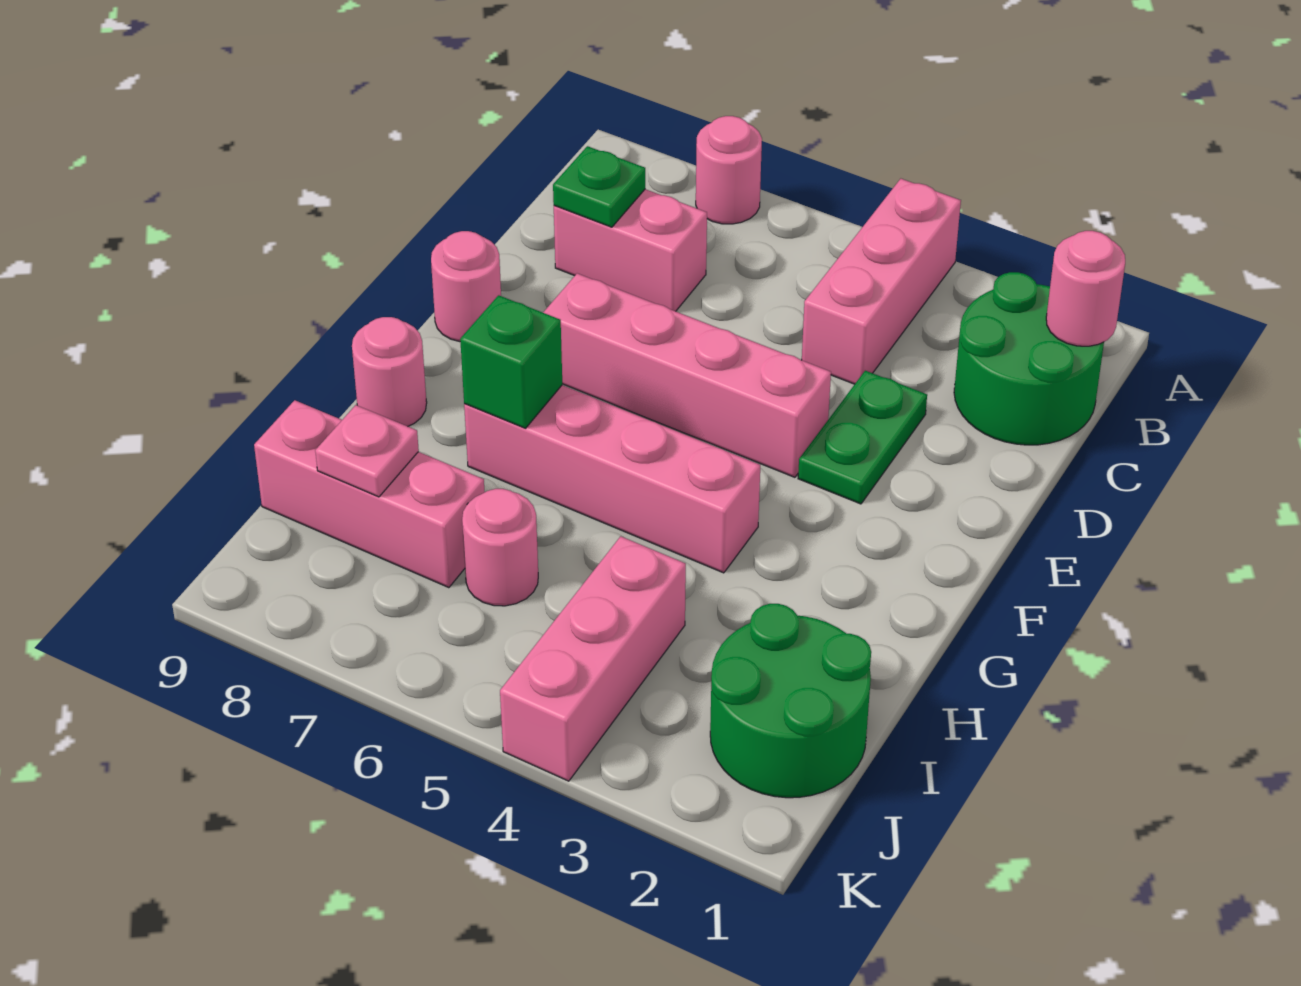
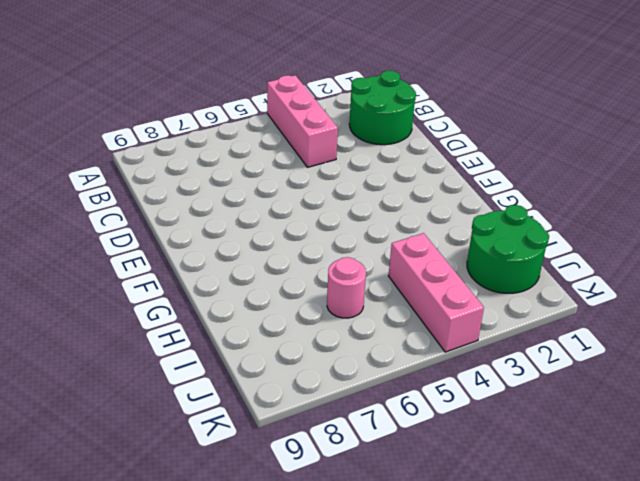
none -> pink 1x1 round brick [696,116,762,224]
none -> pink 1x2 brick [554,189,707,311]
none -> green 1x2 plate [798,371,927,504]

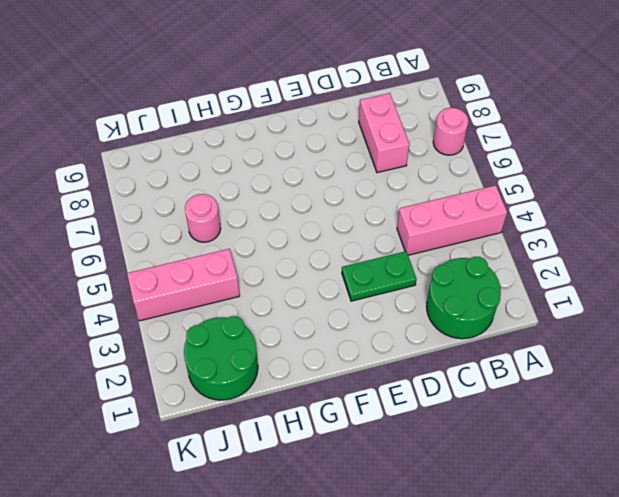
none -> pink 1x4 brick [543,273,831,477]
none -> pink 1x1 round brick [431,231,501,342]
none -> pink 1x4 brick [464,385,760,573]

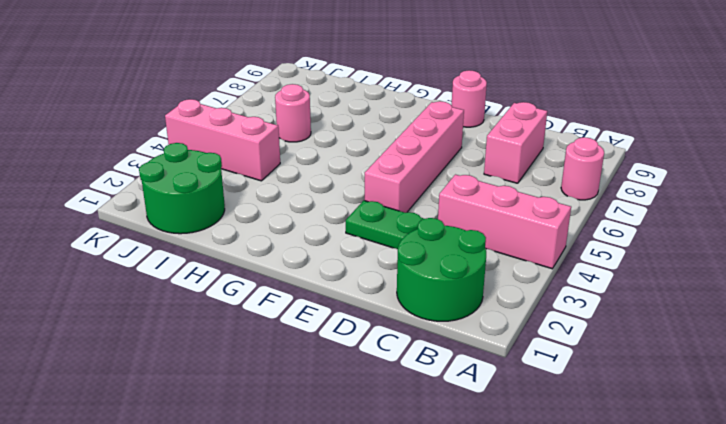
none -> pink 1x4 brick [464,385,760,573]
none -> pink 1x1 round brick [352,317,427,426]
none -> pink 1x3 brick [254,400,485,588]

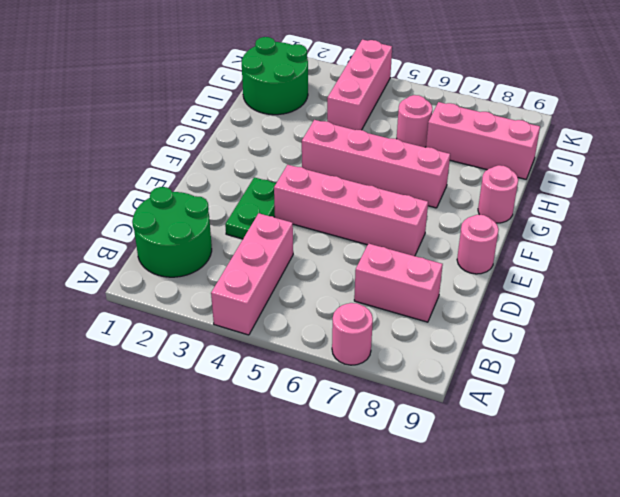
none -> pink 1x1 round brick [1046,231,1125,346]
none -> green 1x1 plate [553,146,645,227]
none -> green 1x1 brick [460,295,562,428]

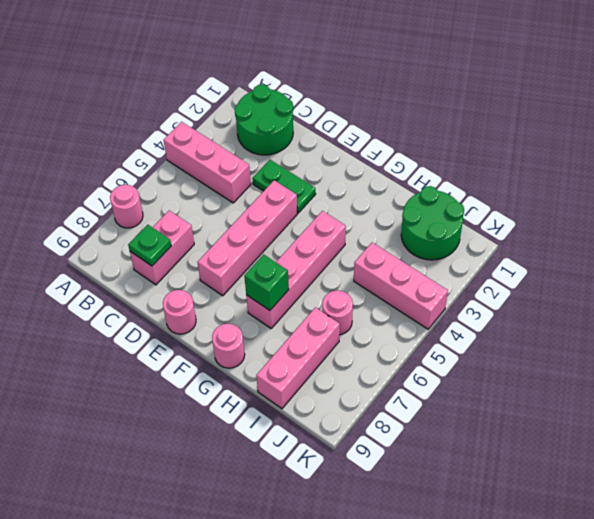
none -> pink 1x1 round brick [1046,231,1125,346]
none -> pink 1x1 plate [315,405,419,497]

